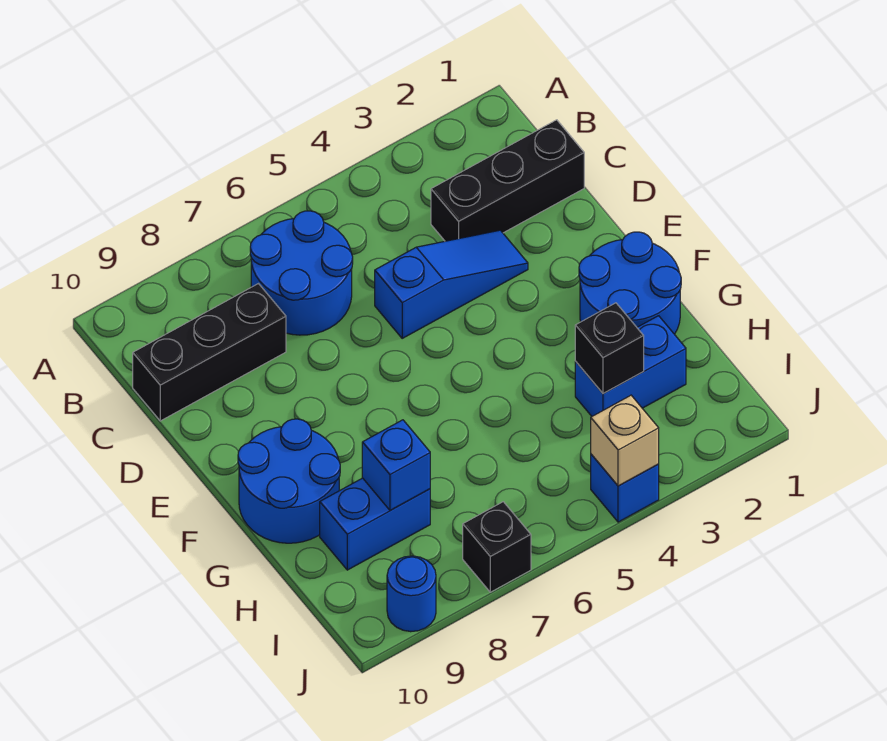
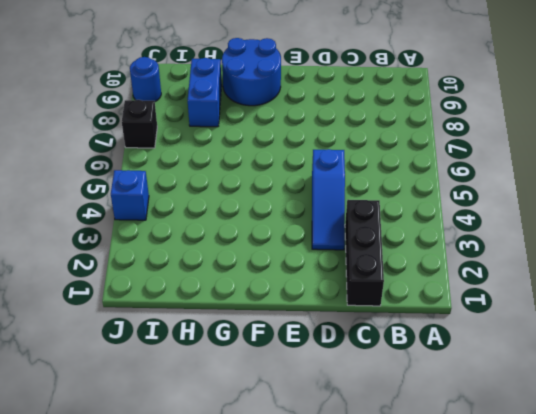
none -> blue 2x2 round brick [250,211,353,335]
none -> black 1x3 brick [133,284,286,421]
none -> blue 2x2 round brick [579,232,681,334]

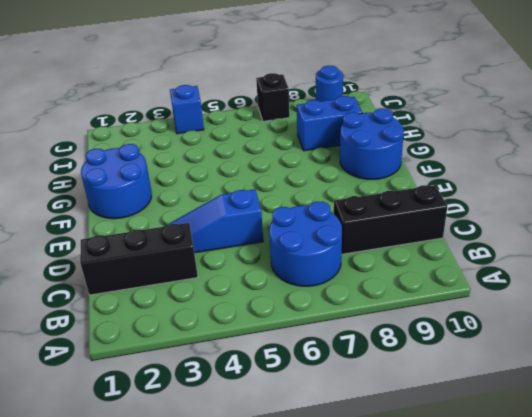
none -> blue 1x2 brick [575,316,686,416]
none -> black 1x1 brick [575,303,644,394]
none -> blue 1x1 brick [362,420,430,510]

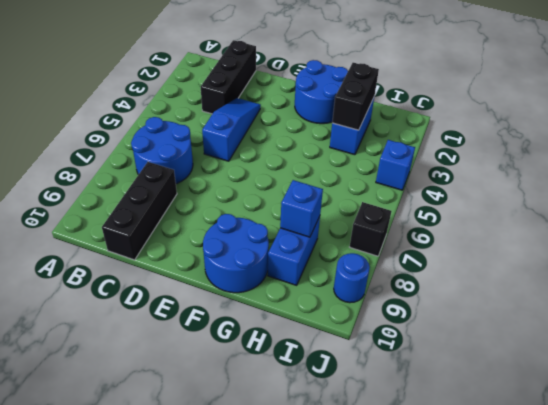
black 1x2 brick [332,63,379,130] -> black 1x1 brick [575,303,644,394]
none -> tan 1x1 brick [591,395,659,486]

